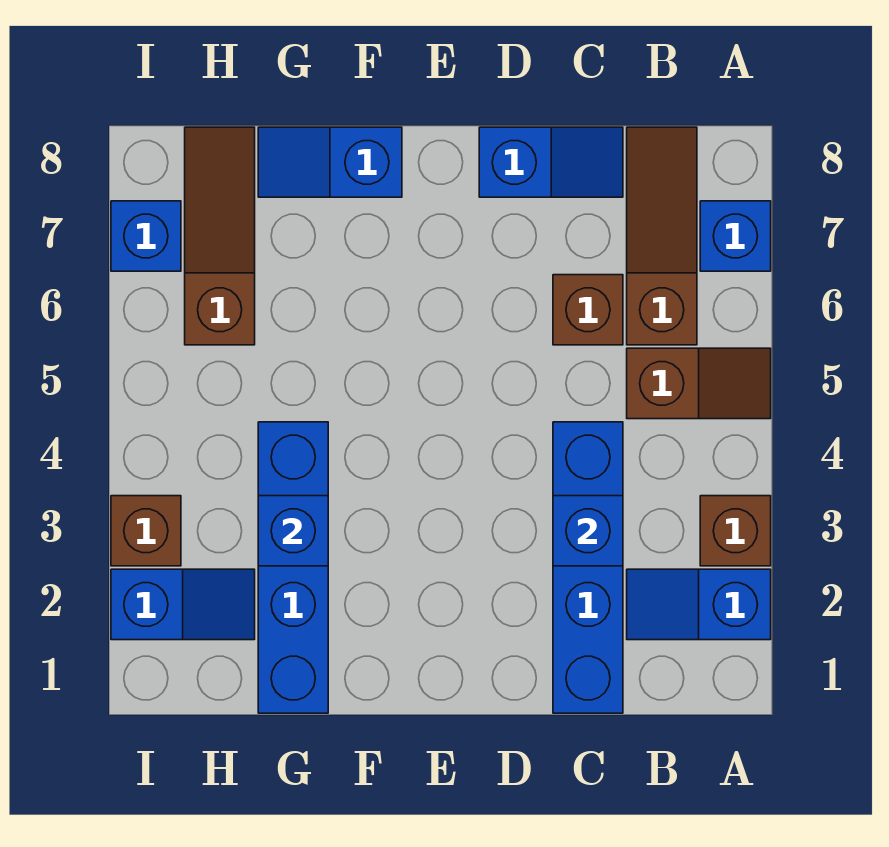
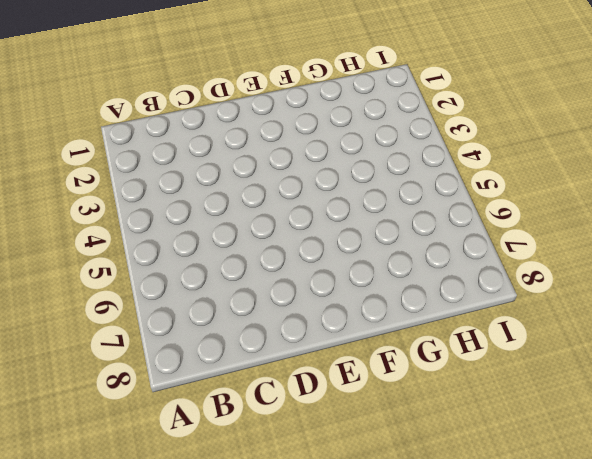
none -> blue 1x2 slope [627,569,771,640]
none -> brown 1x1 brick [700,496,771,566]
none -> brown 1x2 slope [627,348,771,419]

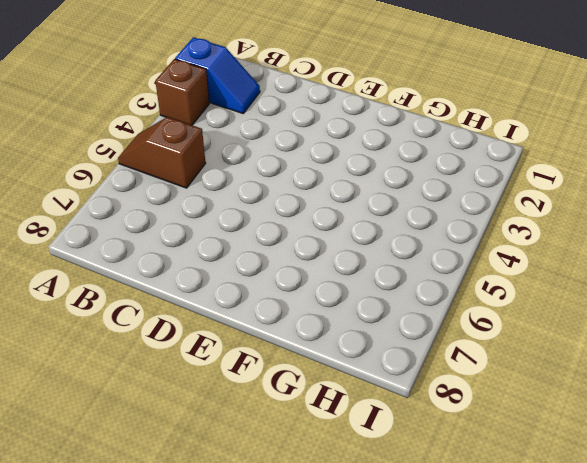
none -> blue 1x1 brick [700,201,771,271]
none -> brown 1x3 slope [627,127,697,345]
none -> blue 1x4 brick [553,422,623,713]

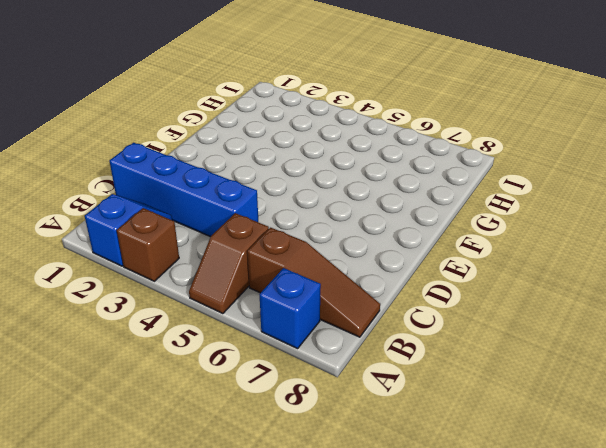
none -> brown 1x1 brick [553,275,623,345]
none -> blue 1x2 slope [479,127,623,197]
none -> blue 1x2 slope [258,127,402,197]

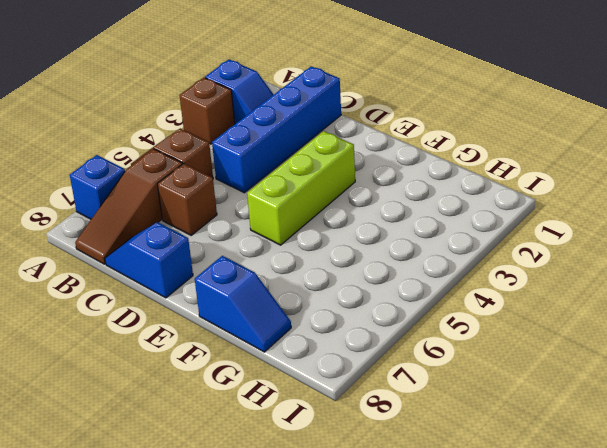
lime 1x3 brick [247,131,355,245] -> none
none -> blue 1x4 brick [258,422,328,713]
none -> blue 1x2 slope [111,569,255,640]
none -> brown 1x3 slope [185,127,255,345]

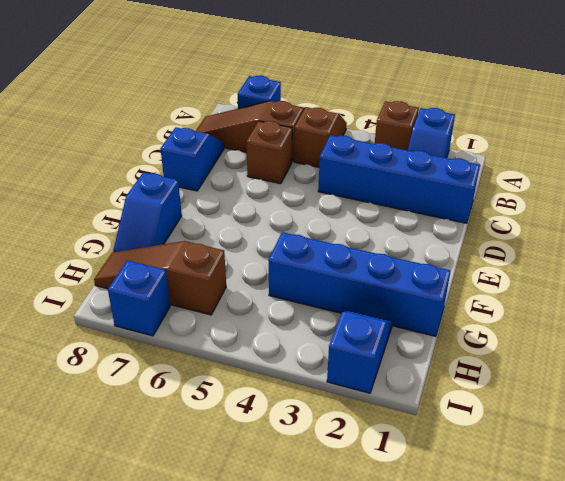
none -> brown 1x1 brick [111,496,181,566]
none -> blue 1x1 brick [553,496,623,566]
none -> blue 1x1 brick [258,496,328,566]

